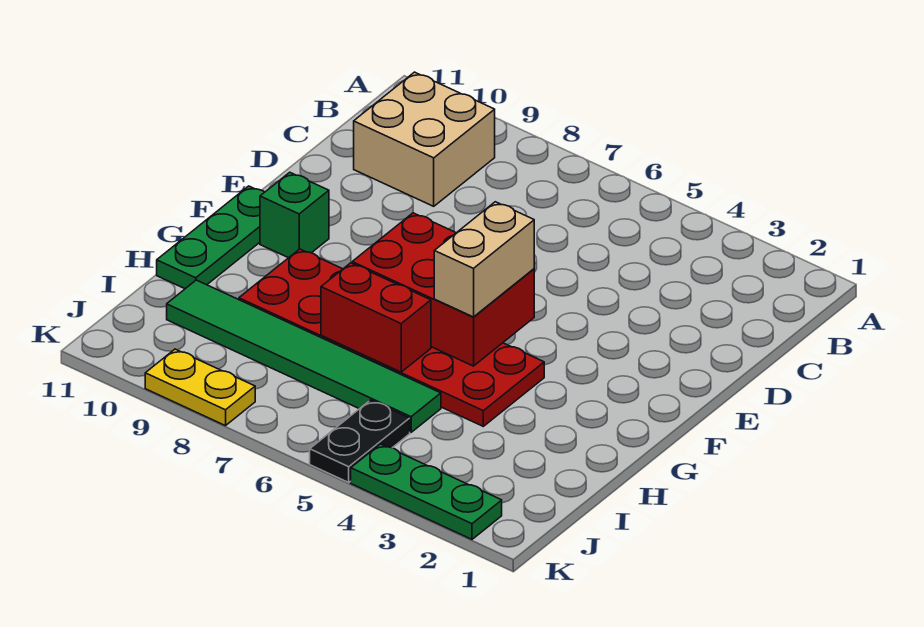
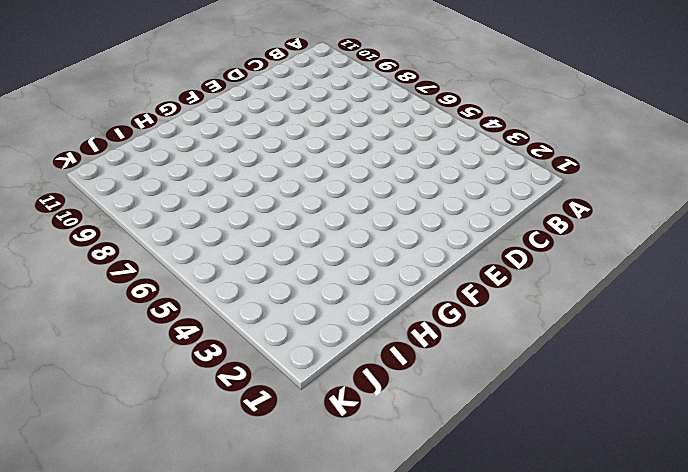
none -> tan 2x2 brick [354,72,495,206]
none -> green 1x1 brick [260,172,329,258]

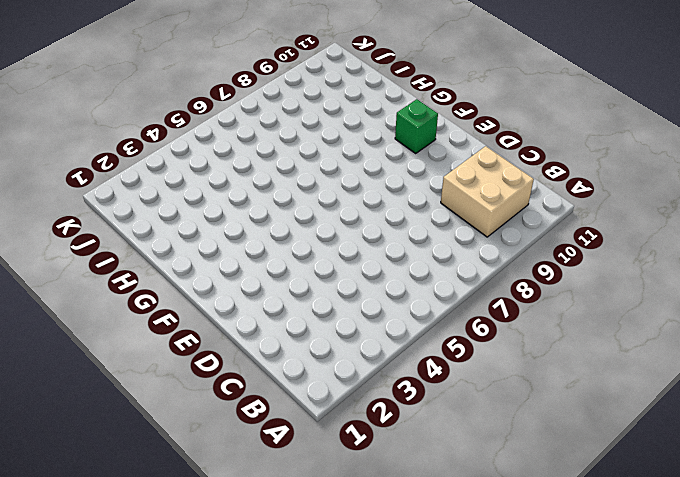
none -> green 1x3 plate [157,186,264,289]
none -> red 2x6 plate [239,249,544,426]

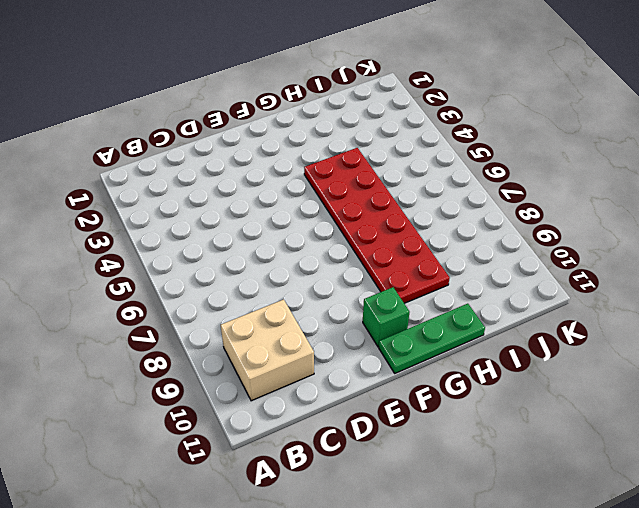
none -> green 1x6 tile [167,280,441,432]
none -> black 1x2 plate [310,400,410,482]

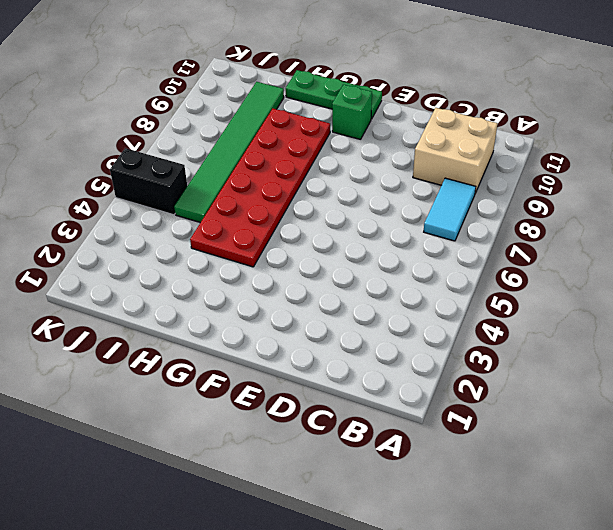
cyan 1x2 tile [424,178,476,241] -> none
black 1x2 brick [110,148,187,215] -> black 1x2 plate [310,400,410,482]
none -> green 1x3 plate [351,444,502,539]
none -> yellow 1x2 plate [145,349,255,426]

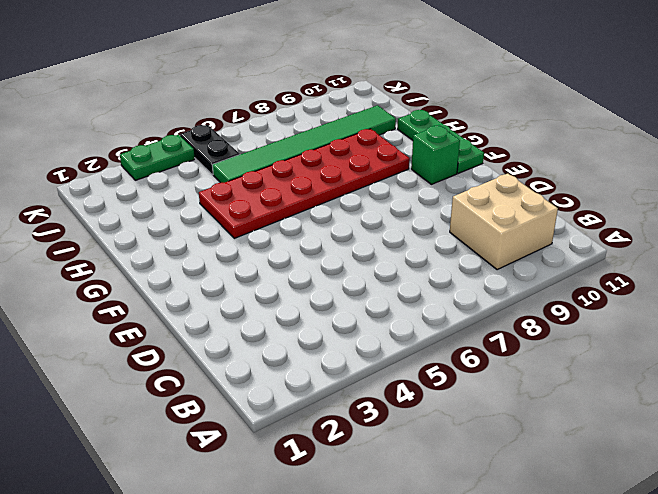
green 1x2 plate [120,135,195,180] -> green 1x3 plate [351,444,502,539]
none -> yellow 1x2 plate [145,349,255,426]
none -> red 2x3 brick [352,213,534,366]

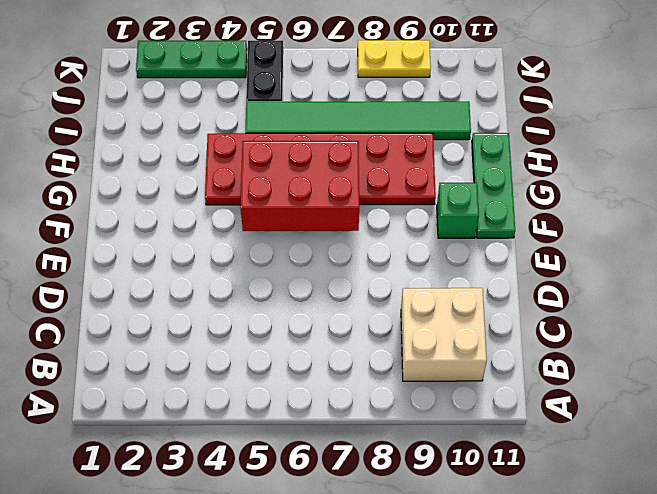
none -> red 1x2 brick [321,263,431,372]
none -> tan 1x2 brick [434,202,534,317]

